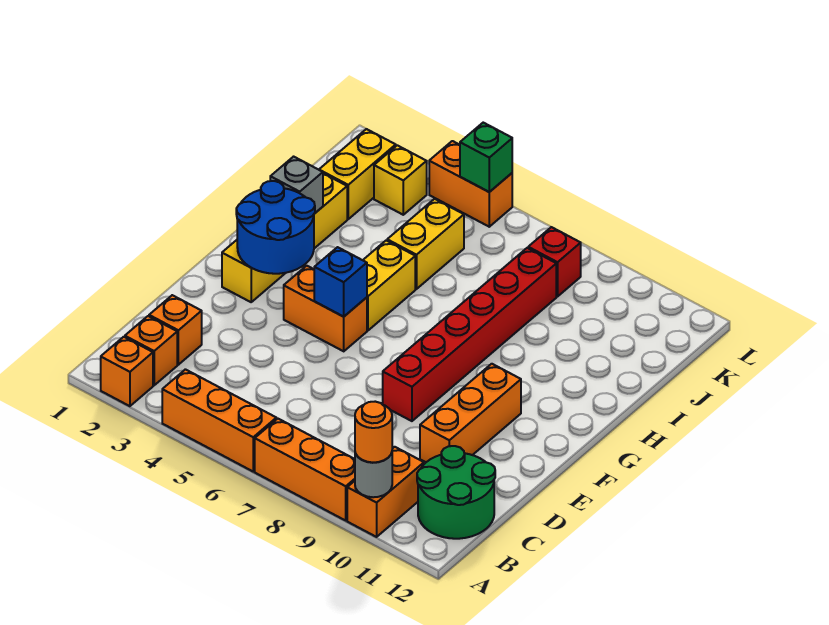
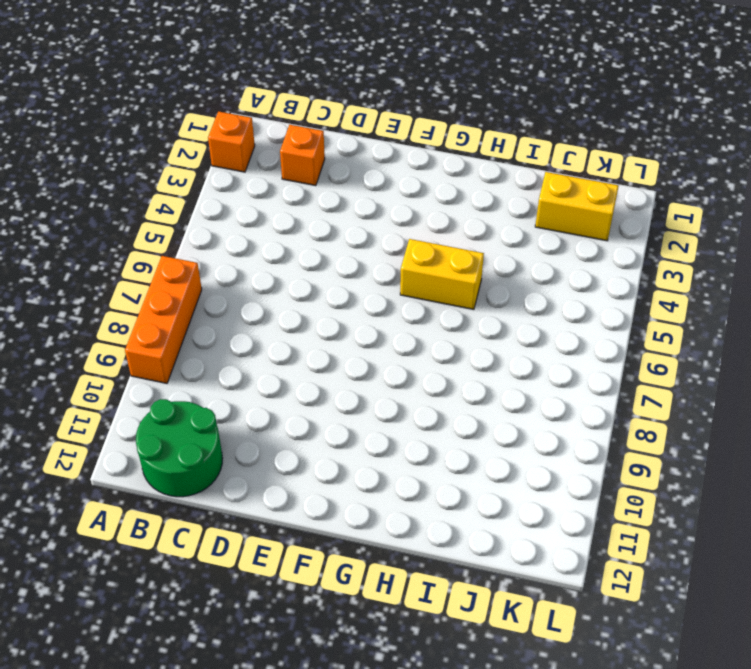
none -> orange 1x3 brick [162,369,276,471]
none -> orange 1x2 brick [347,447,424,537]
none -> orange 1x1 brick [125,316,177,385]

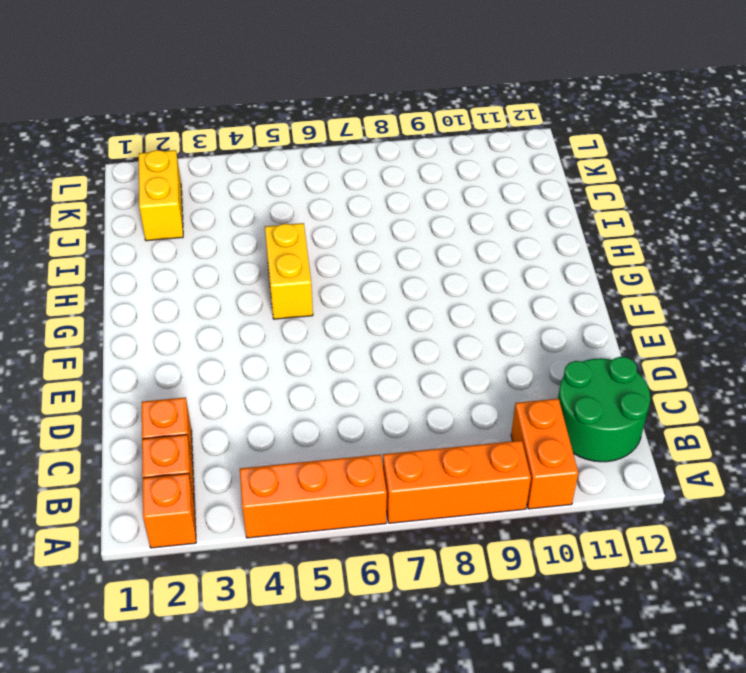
none -> orange 1x3 brick [420,364,521,462]
none -> red 1x6 brick [383,248,556,421]
none -> yellow 1x4 brick [222,173,347,302]

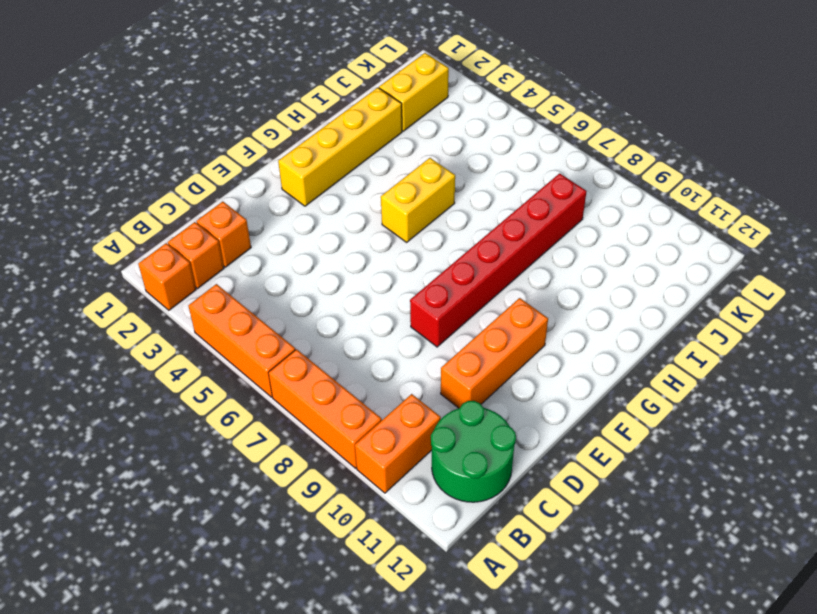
none -> orange 1x2 brick [284,266,367,351]
none -> yellow 1x2 brick [387,199,464,289]
none -> yellow 1x1 brick [374,145,427,215]

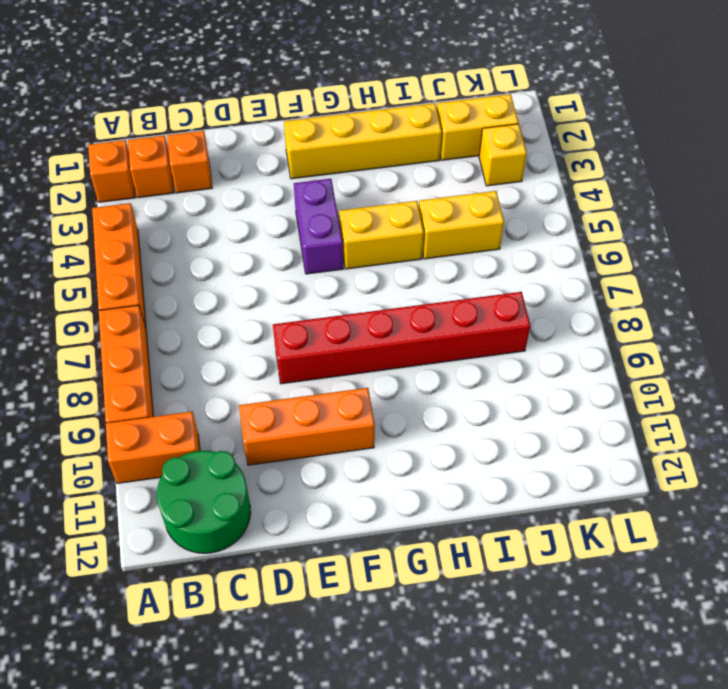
purple 1x2 brick [294,179,343,274] -> orange 1x2 brick [284,266,367,351]
none -> red 1x1 brick [528,227,581,297]
none -> orange 1x2 brick [429,141,512,227]
none -> grey 1x1 round brick [355,453,392,497]

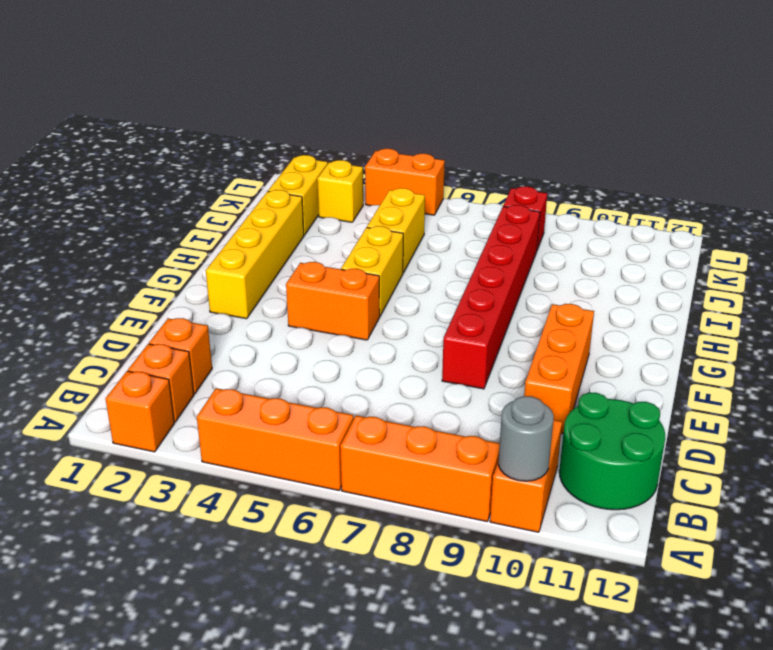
none -> blue 2x2 round brick [236,181,315,274]
none -> blue 1x1 brick [314,247,367,317]
none -> grey 1x1 brick [270,157,323,214]

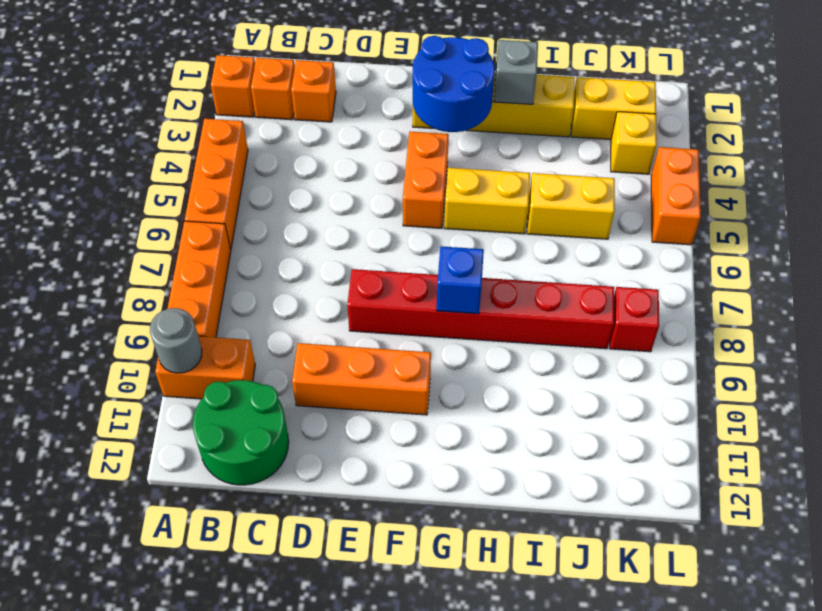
blue 1x1 brick [437,246,484,314] -> blue 1x1 brick moved to [314,247,367,317]
none -> green 1x1 brick [460,123,512,192]
none -> orange 1x1 round brick [355,402,392,462]

